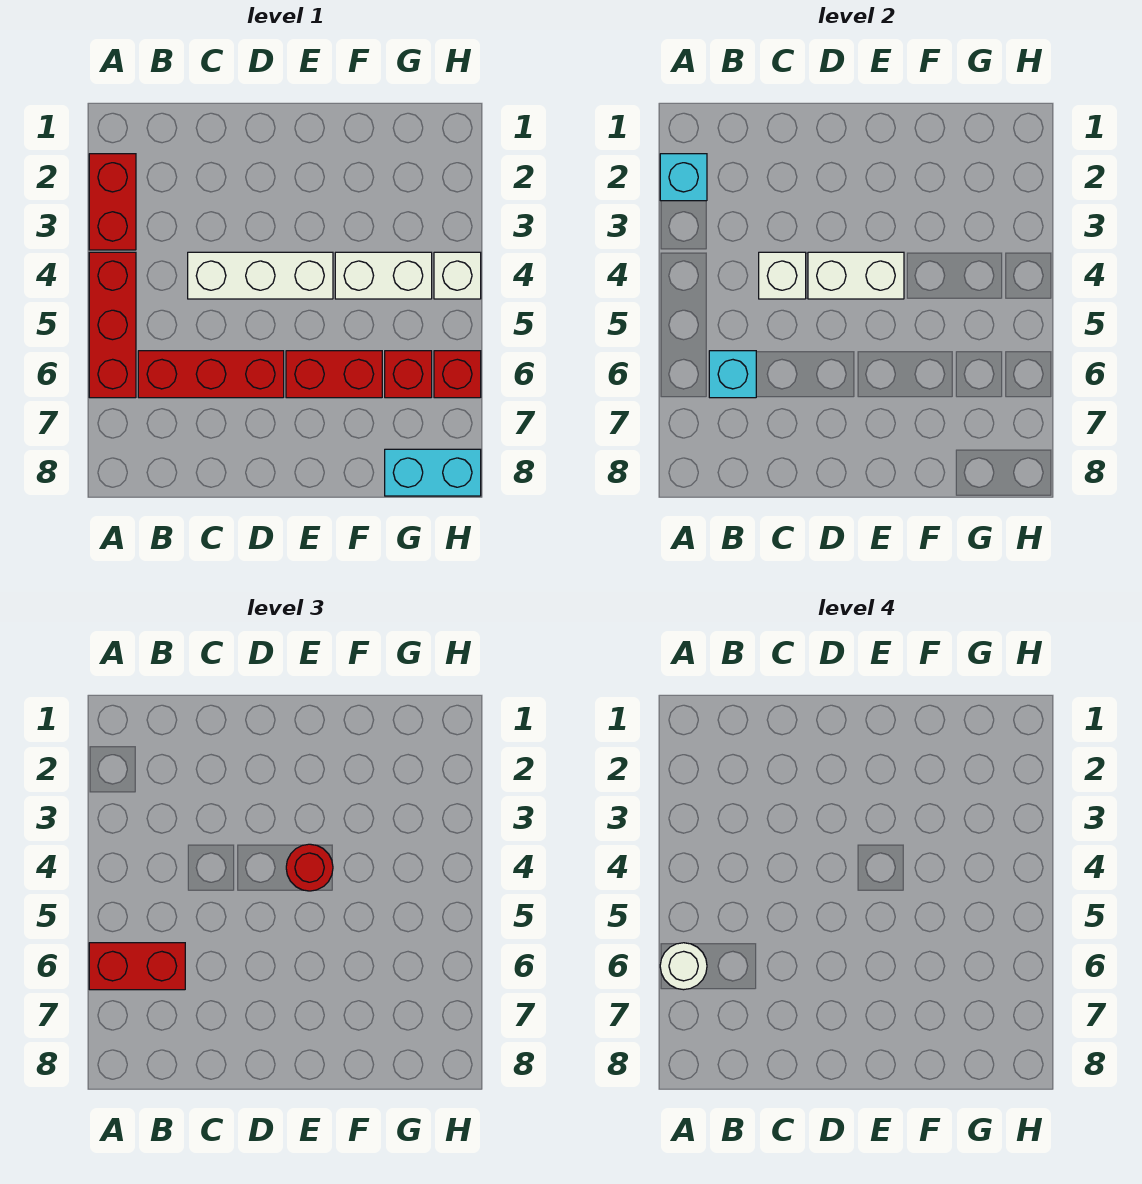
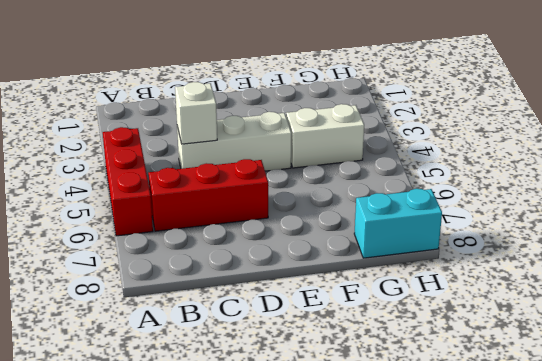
none -> red 1x2 brick [89,154,136,250]
none -> red 1x2 brick [286,351,382,398]
none -> red 1x1 brick [385,351,432,398]

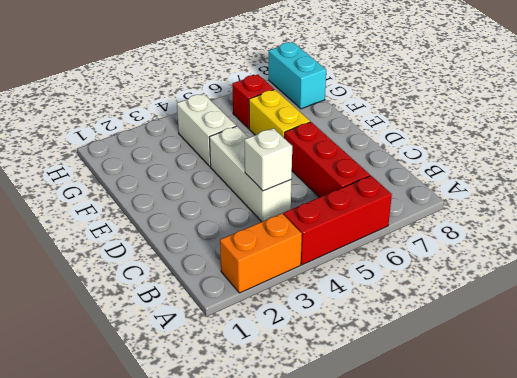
orange 1x2 brick [220,213,302,293] -> red 1x2 brick [89,154,136,250]
yellow 1x2 brick [249,90,310,138] -> red 1x2 brick [286,351,382,398]
none -> white 1x1 brick [434,252,481,299]
none -> red 1x1 brick [434,351,481,398]
none -> cyan 1x1 brick [660,154,707,201]

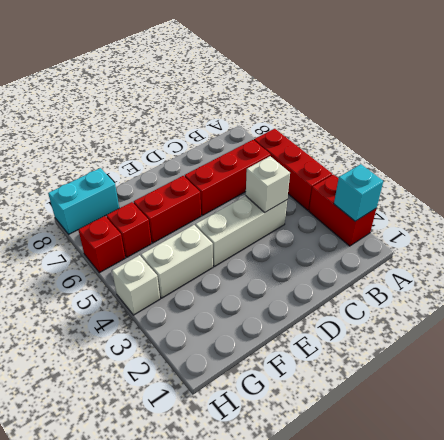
none -> cyan 1x1 brick [709,351,756,398]
none -> white 1x2 brick [808,252,904,299]
none -> red 1x2 brick [89,943,185,990]

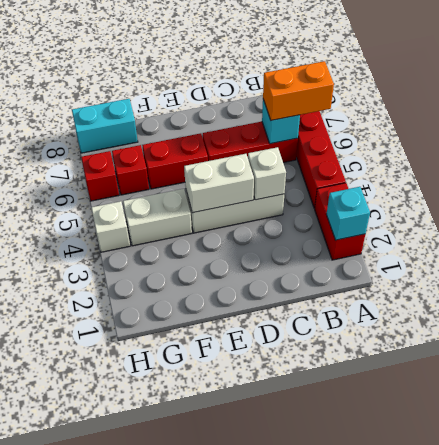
orange 1x2 brick [263,61,334,120] -> red 1x2 brick [89,943,185,990]
none -> red 1x1 round brick [286,844,333,891]
none -> white 1x1 round brick [660,943,707,990]

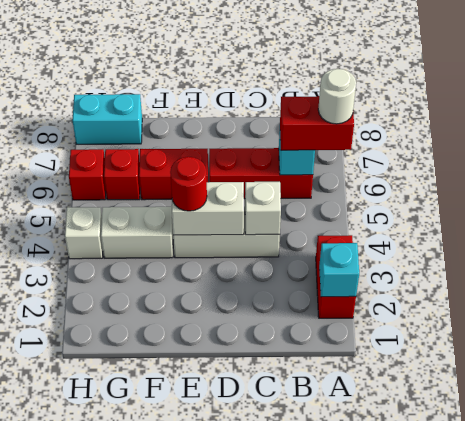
none -> red 1x3 brick [89,252,136,398]

